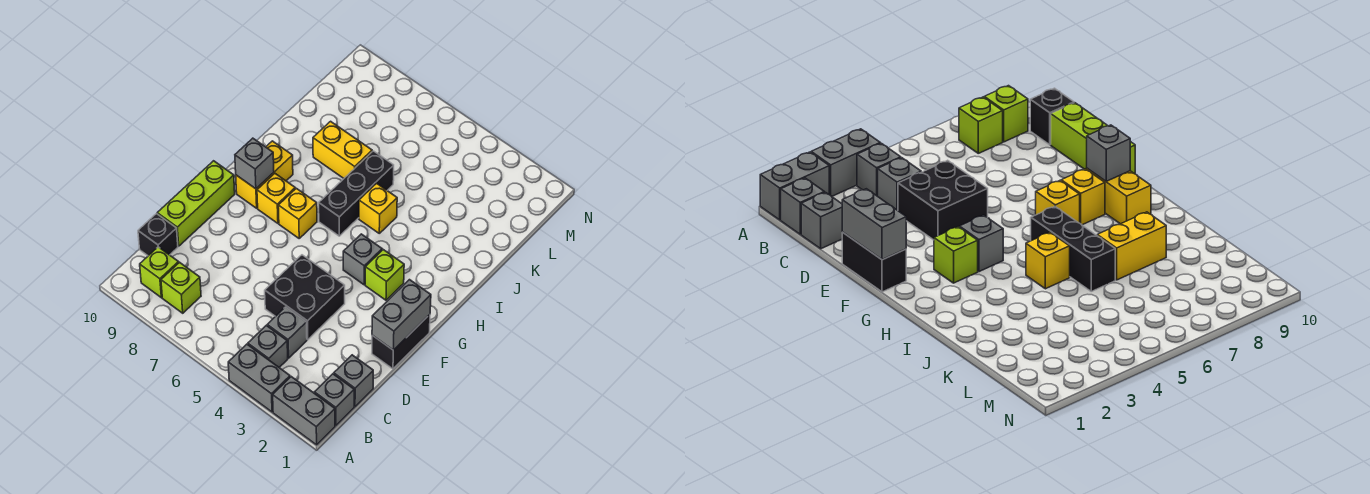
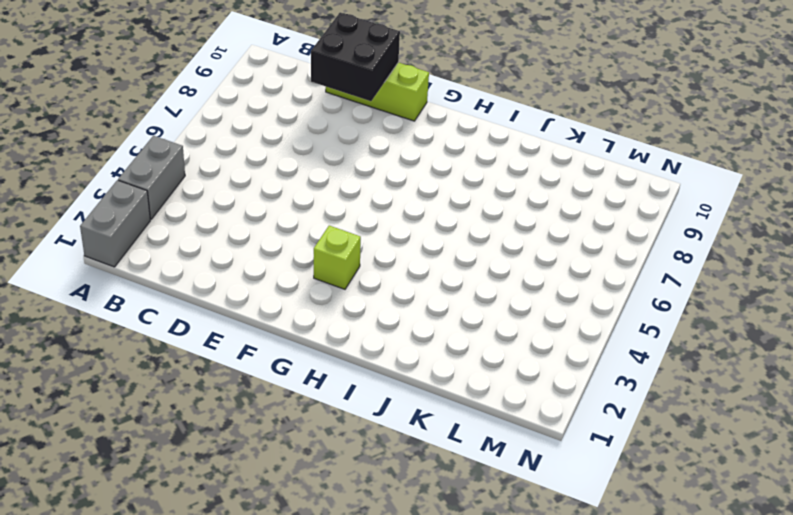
black 2x2 brick [311,13,400,101] -> black 2x2 brick moved to [265,255,345,340]
none -> grey 1x1 brick [314,374,354,426]
none -> grey 1x1 brick [248,325,288,367]
none -> lime 1x1 brick [161,262,201,313]

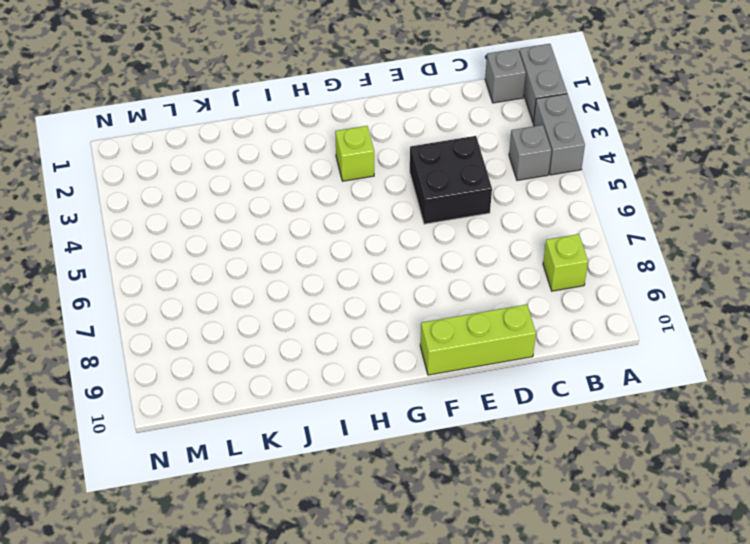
none -> lime 1x1 brick [140,247,179,298]
none -> grey 1x1 brick [334,355,373,407]
none -> grey 1x1 brick [267,307,307,358]

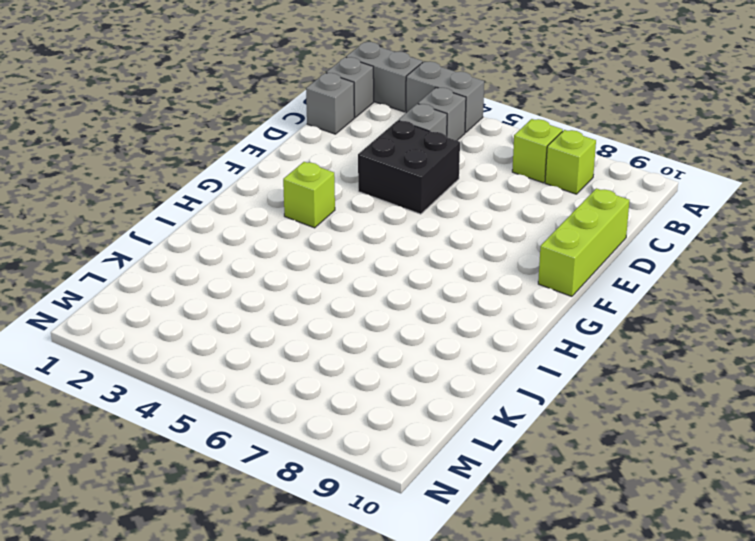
lime 1x1 brick [512,119,563,183] -> lime 1x1 brick moved to [140,247,179,298]
none -> black 1x1 brick [138,214,178,256]
none -> black 1x2 brick [372,315,430,369]
none -> grey 1x1 brick [343,234,382,285]

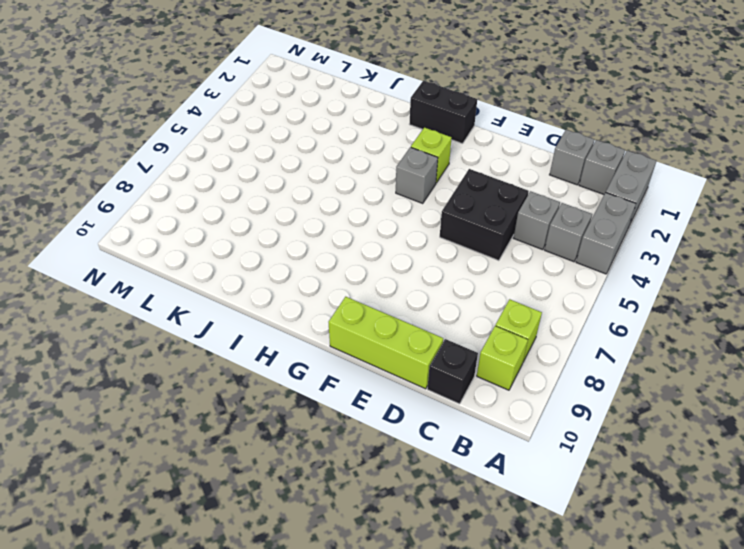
black 1x2 brick [410,81,477,144] -> black 1x2 brick moved to [372,315,430,369]
none -> yellow 1x1 brick [278,188,317,238]
none -> yellow 1x1 brick [257,174,295,223]
none -> yellow 1x2 brick [236,141,293,208]

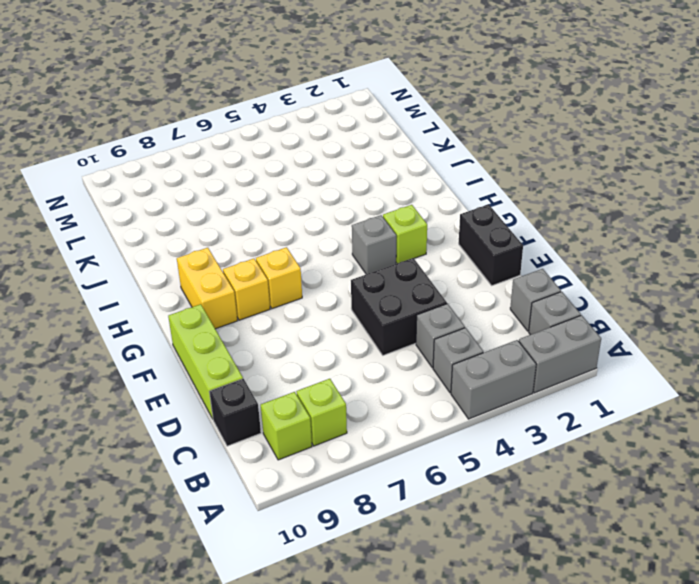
none -> black 1x3 brick [319,151,394,236]
none -> yellow 1x1 brick [359,183,397,233]
none -> yellow 1x2 brick [313,121,372,178]

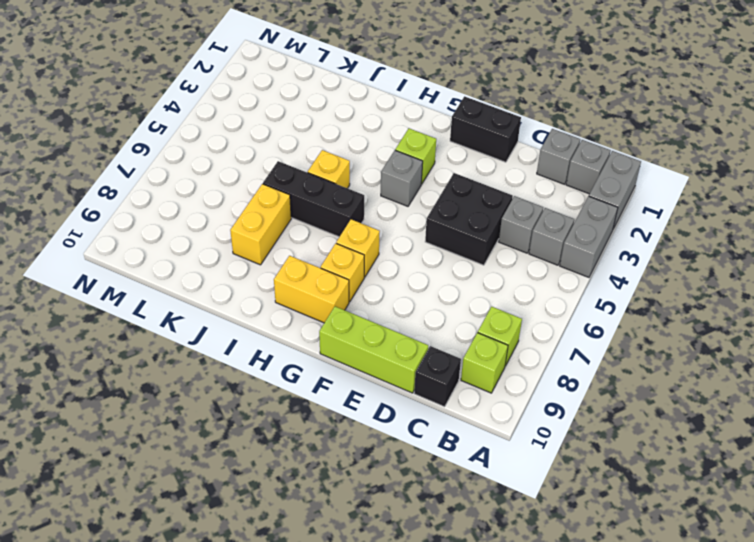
none -> grey 1x2 brick [372,280,431,350]
none -> grey 1x1 brick [235,138,274,189]

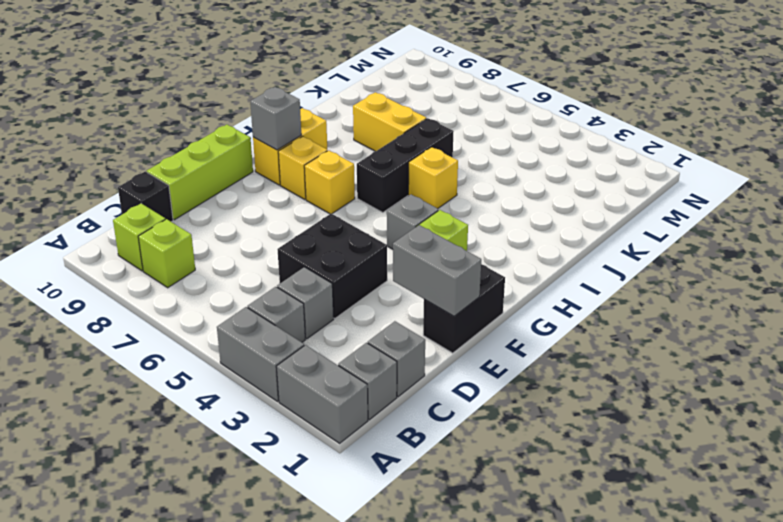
grey 1x2 brick [393,225,481,316] -> grey 1x2 brick turned to [372,280,431,350]

